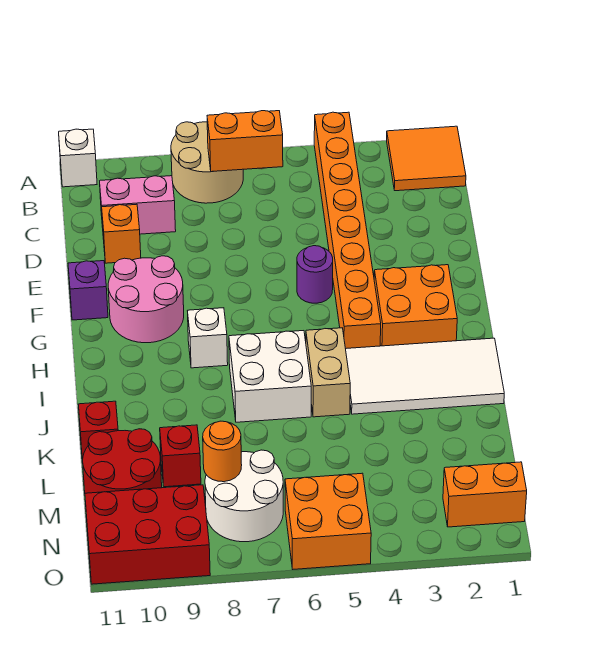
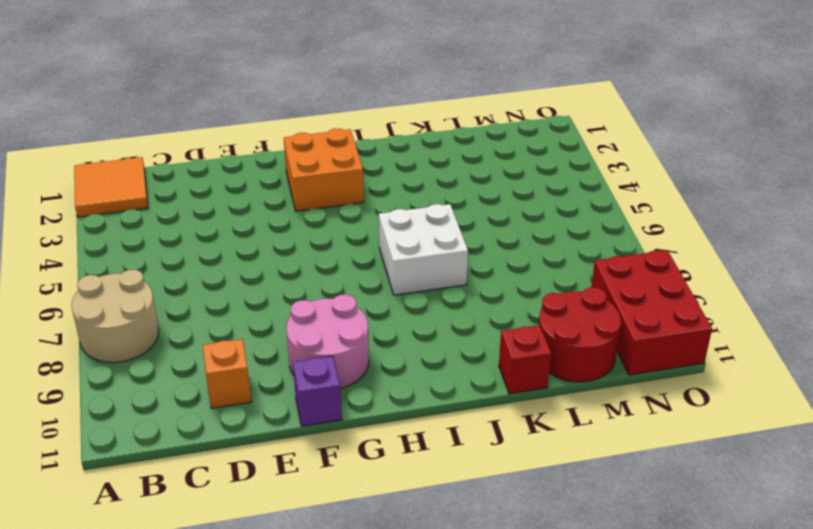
none -> orange 1x8 brick [314,112,381,349]
none -> white 1x1 brick [59,129,97,187]
none -> pink 1x2 brick [100,176,176,234]

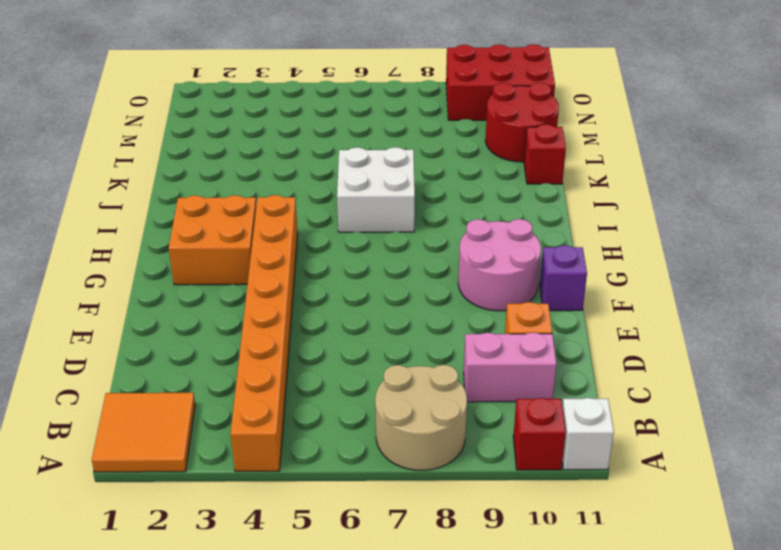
red 1x1 brick [513,398,566,470] -> red 1x1 brick moved to [160,425,201,487]
none -> purple 1x1 round brick [297,246,333,303]
none -> white 1x1 brick [188,308,228,368]
none -> white 2x4 tile [346,338,504,414]

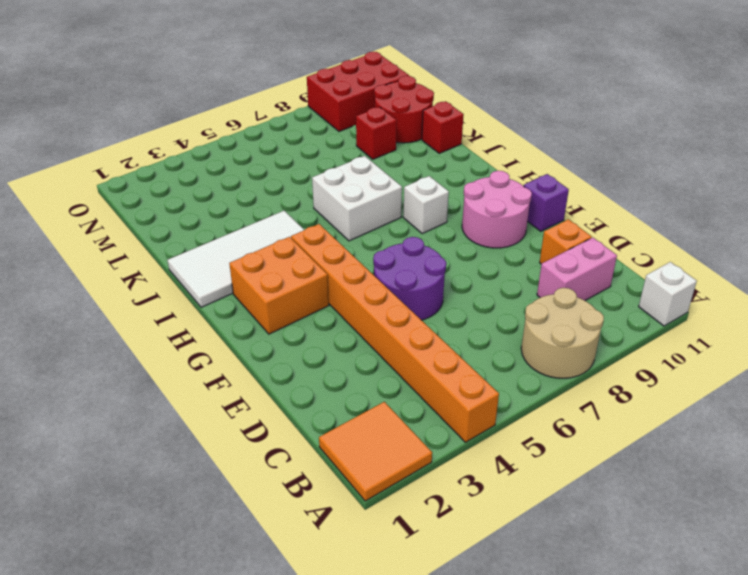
purple 2x2 round brick [373,237,446,320] -> purple 1x1 round brick [297,246,333,303]
none -> tan 1x2 brick [306,328,350,417]
none -> white 2x2 round brick [205,450,283,542]
none -> orange 1x2 brick [443,462,527,527]

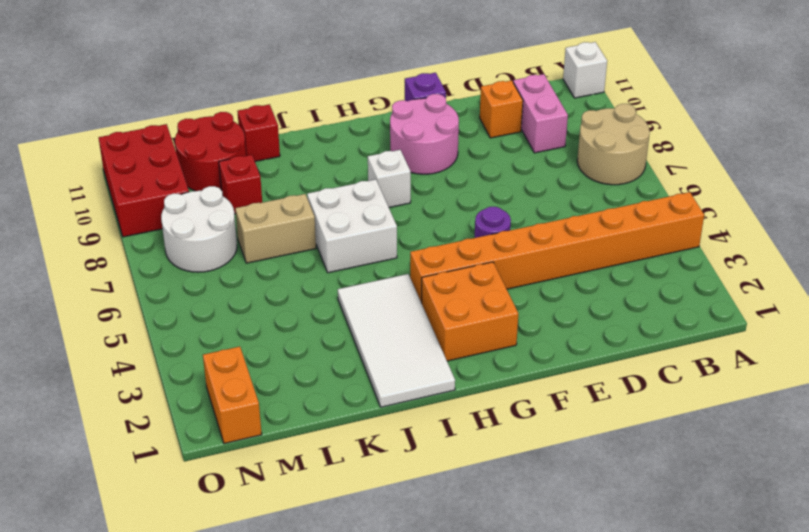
tan 1x2 brick [235,194,316,263] -> tan 1x2 brick moved to [306,328,350,417]
none -> orange 2x2 tile [387,126,466,191]
none -> orange 2x2 brick [285,473,371,569]
none -> orange 1x2 brick [207,111,283,172]

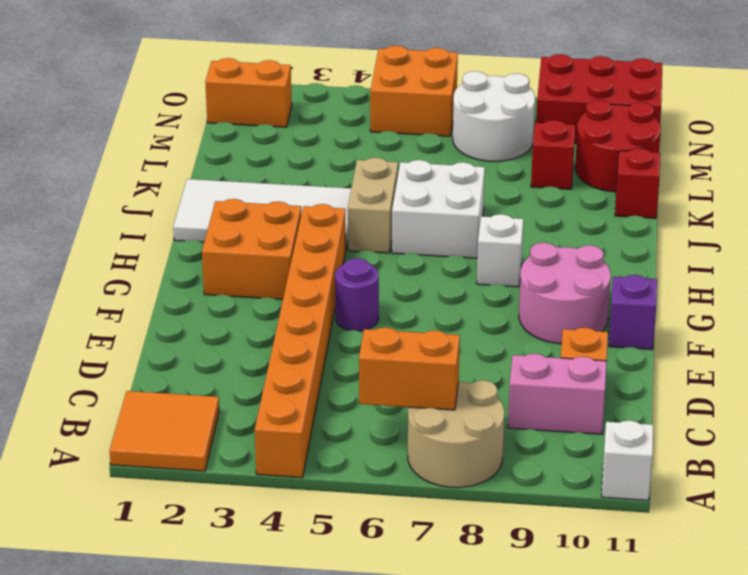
none -> orange 1x1 round brick [203,421,242,482]

